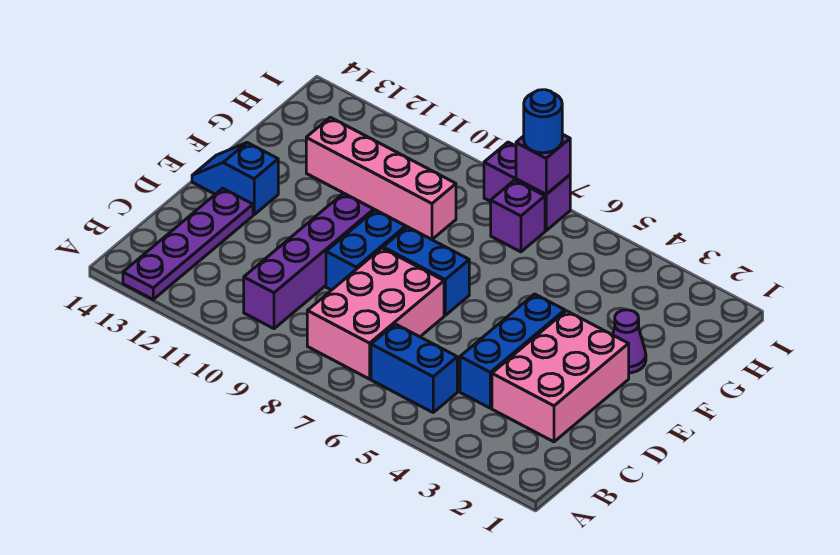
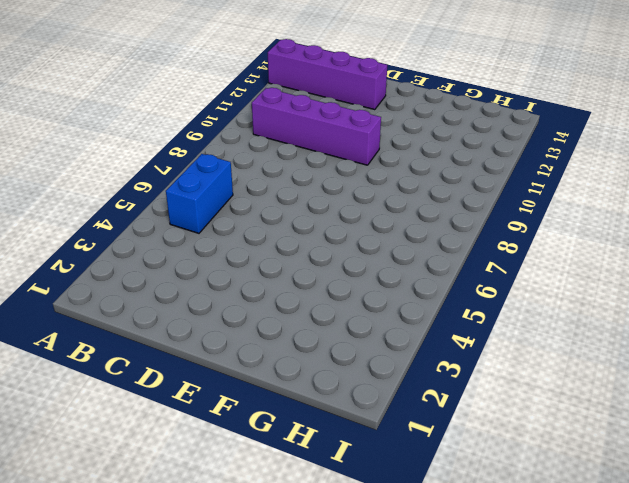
purple 1x4 brick [268,39,387,110] -> purple 1x4 plate [123,188,253,299]
none -> pink 2x3 brick [307,248,444,379]
none -> pink 2x3 brick [492,311,629,442]
none -> blue 1x3 brick [460,294,565,408]

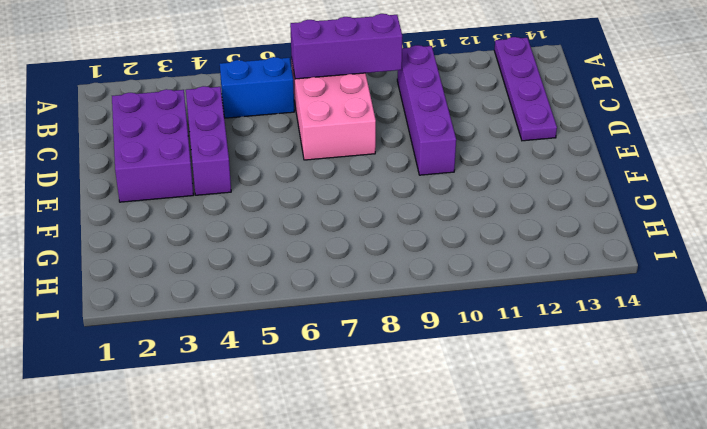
purple 1x3 brick [290,14,402,79] -> none
purple 2x3 brick [112,89,194,202] -> pink 2x3 brick [492,311,629,442]
purple 1x3 brick [186,86,231,195] -> blue 1x3 brick [460,294,565,408]
none -> blue 1x2 brick [326,210,406,290]
none -> blue 1x2 brick [383,227,469,315]
none -> blue 1x2 slope [192,143,278,215]

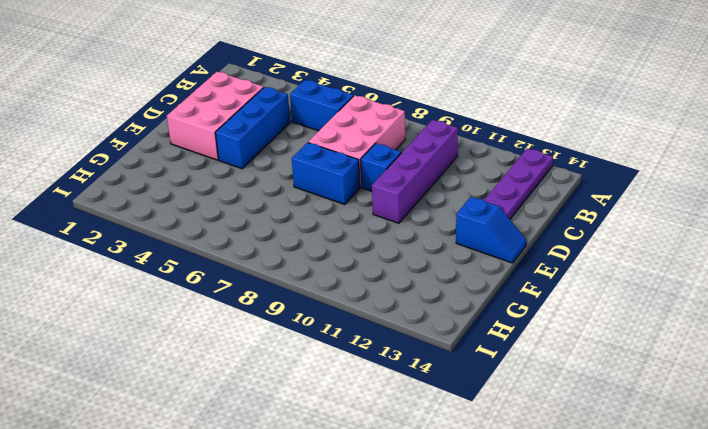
blue 1x1 brick [361,143,401,191] -> blue 1x2 brick [326,210,406,290]
none -> purple 1x1 cone [613,310,646,373]
none -> pink 1x4 brick [306,117,456,240]
none -> purple 1x1 brick [491,180,545,252]

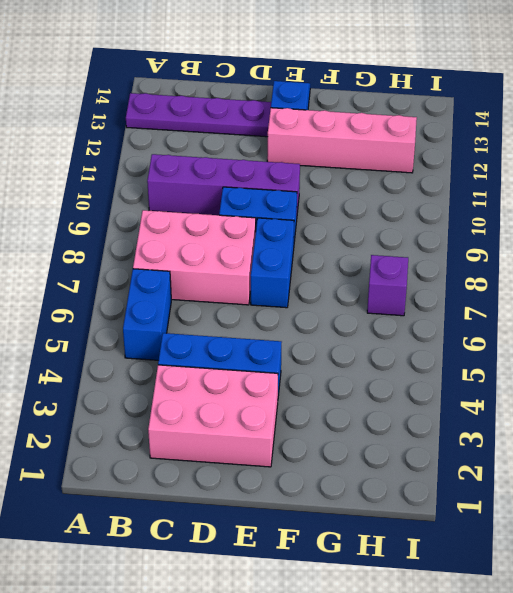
pink 1x4 brick [267,108,417,173] -> pink 1x4 brick turned to [306,117,456,240]
none -> purple 1x1 cone [613,310,646,373]
none -> purple 1x2 brick [484,142,570,231]
none -> purple 1x1 brick [516,134,570,194]

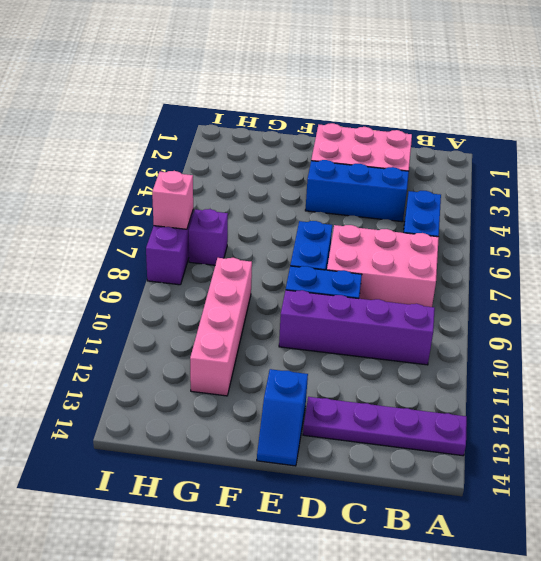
pink 1x1 brick [152,171,193,229] -> purple 1x1 brick [516,134,570,194]
none -> purple 1x1 cone [613,310,646,373]
none -> blue 1x1 round brick [524,90,562,153]

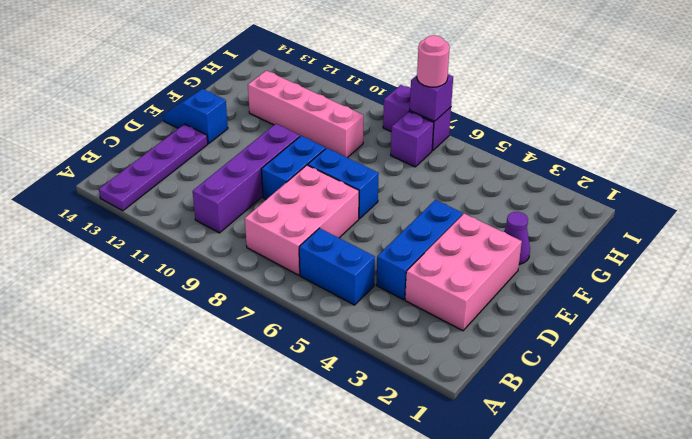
pink 1x1 round brick [417,35,450,87] -> blue 1x1 round brick [524,90,562,153]

